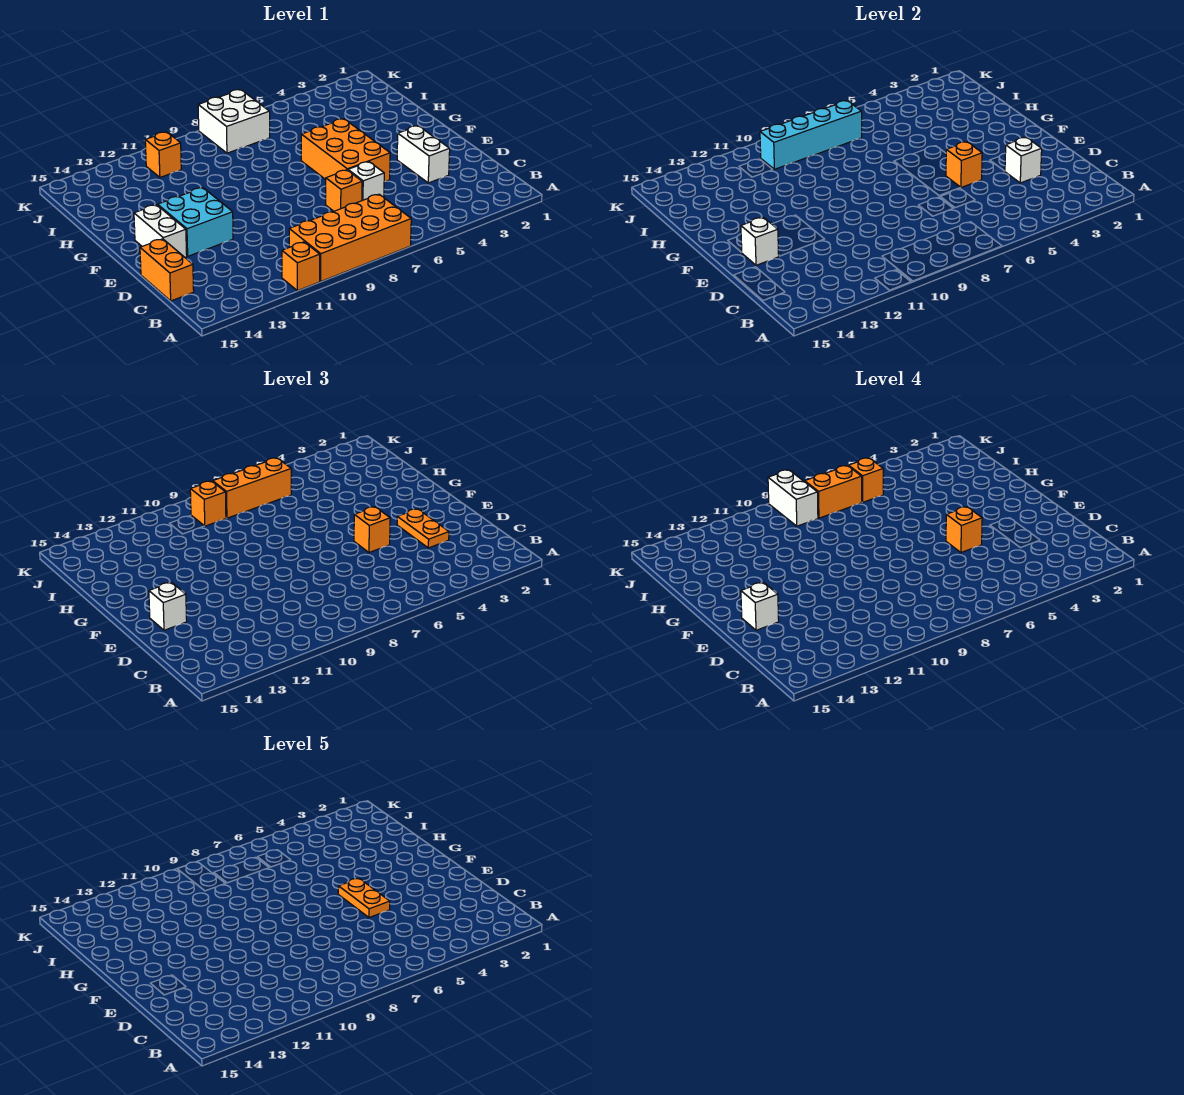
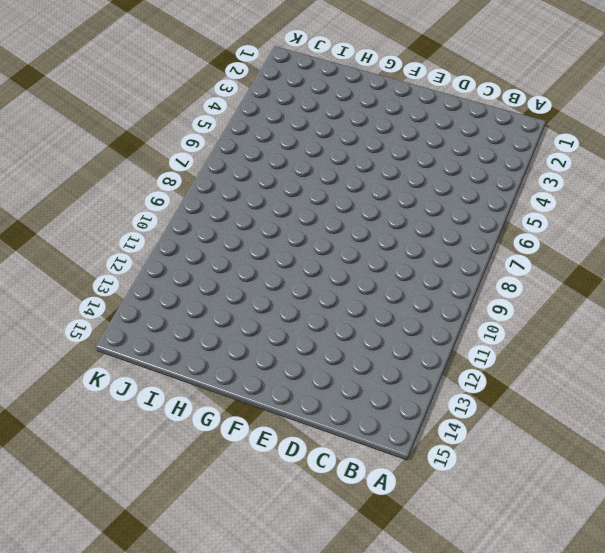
none -> orange 2x4 brick [289,194,411,281]
none -> orange 1x1 brick [282,242,320,291]
none -> orange 1x2 brick [140,239,194,301]

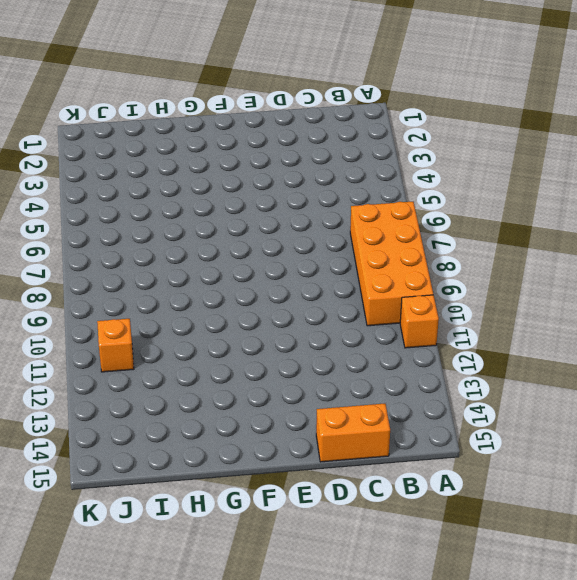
none -> white 1x2 brick [397,126,450,183]
none -> white 1x1 brick [348,162,384,200]
none -> orange 1x1 brick [326,170,362,211]

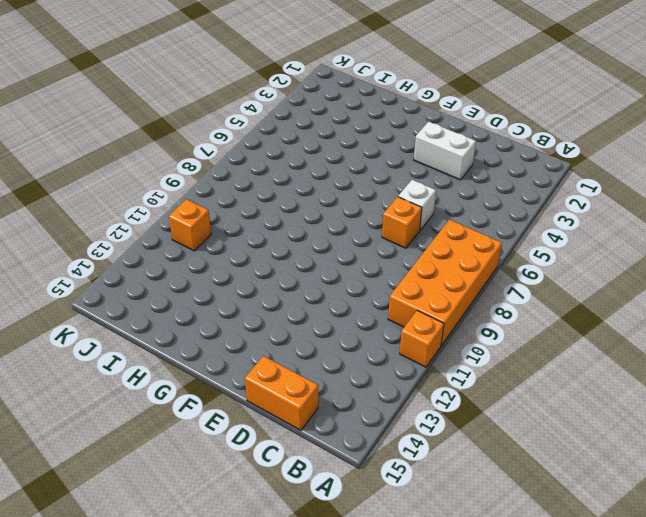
none -> orange 2x3 brick [301,119,390,182]
none -> cyan 2x2 brick [158,188,233,256]
none -> white 1x2 brick [134,205,187,257]

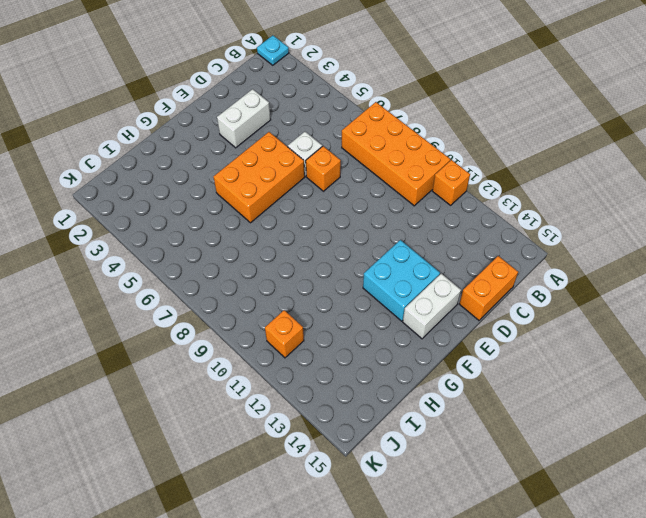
cyan 1x1 plate [257,35,289,65] -> none
none -> white 2x2 brick [198,90,270,153]
none -> white 1x1 brick [1005,138,1042,183]
none -> orange 1x1 brick [946,142,982,188]

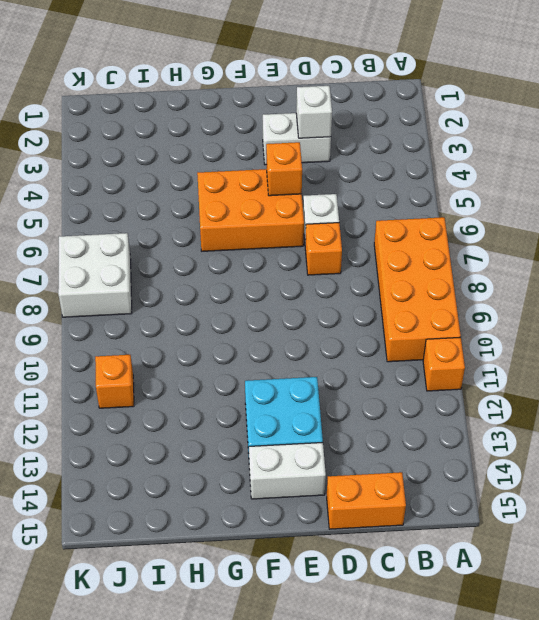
none -> white 1x1 brick [741,217,779,265]
none -> cyan 1x4 brick [760,101,862,169]
none -> orange 1x2 plate [397,509,449,548]

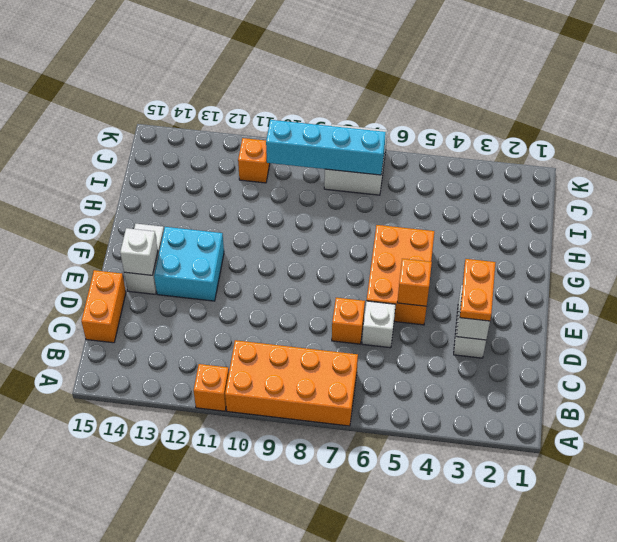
none -> orange 1x1 brick [354,507,390,553]
none -> white 1x1 brick [149,582,187,630]
none -> orange 1x3 brick [213,458,291,518]

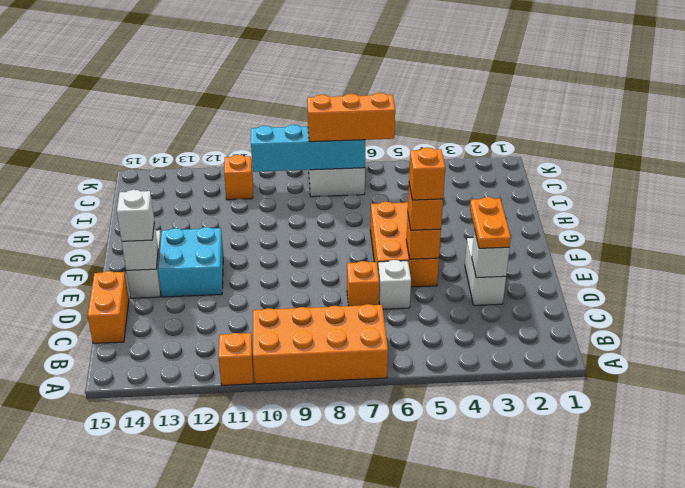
none -> orange 1x1 brick [190,481,226,526]
none -> white 1x1 brick [741,582,779,630]
none -> orange 1x1 brick [849,458,883,502]

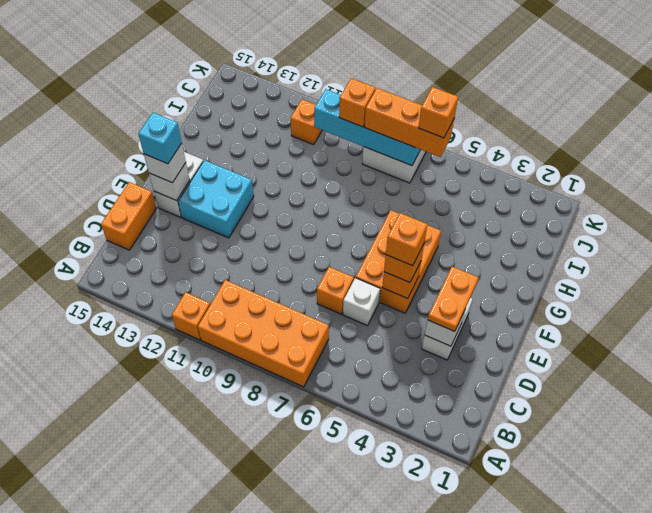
cyan 1x1 brick [138,113,182,164] -> white 1x1 brick [741,582,779,630]
none -> orange 1x2 brick [805,466,862,518]
none -> white 1x2 brick [768,470,818,526]
none -> orange 1x2 plate [338,878,390,918]

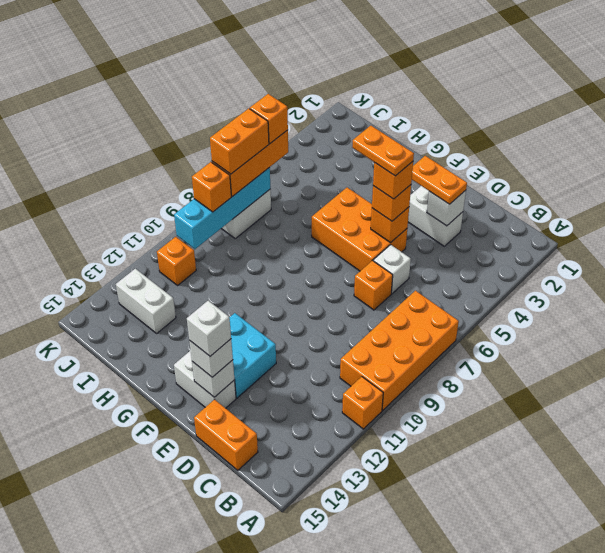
white 1x2 brick [116,269,176,333] -> white 1x2 brick moved to [768,470,818,526]

